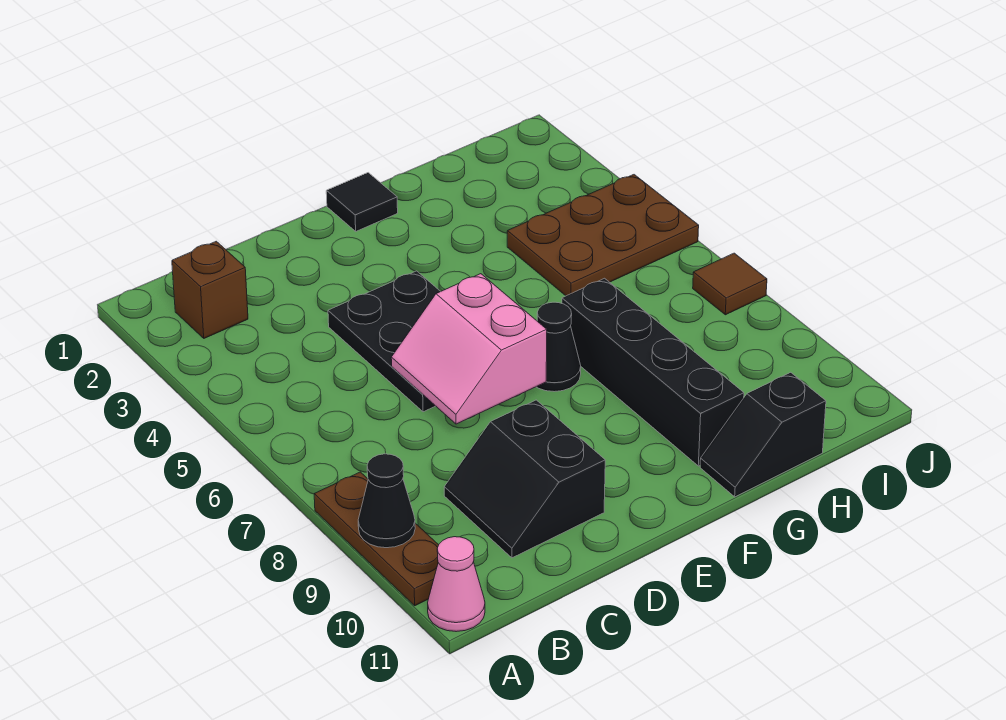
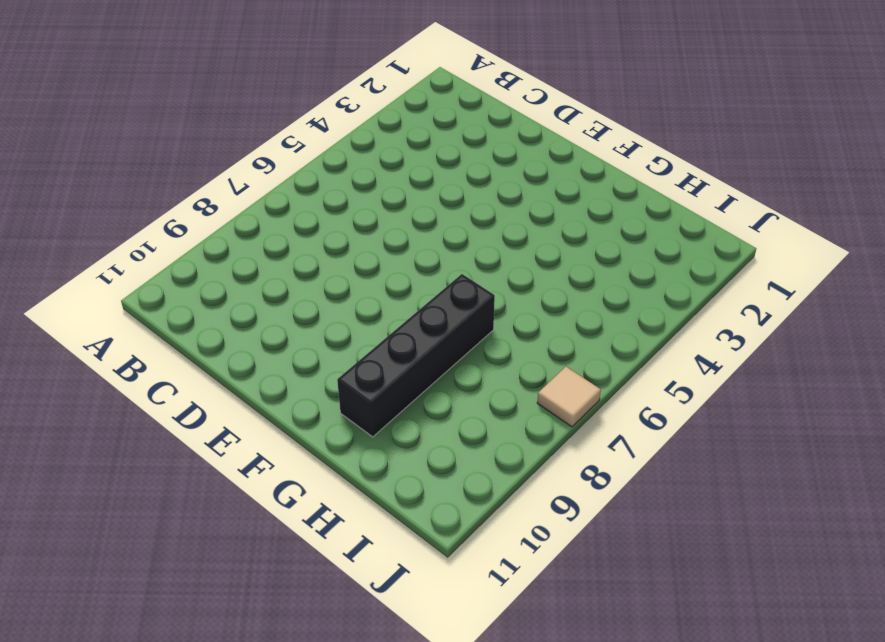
tan 1x1 tile [537,367,601,427] -> brown 1x1 tile [693,253,767,315]
none -> brown 1x3 plate [314,472,438,606]
none -> pink 1x1 cone [428,537,485,632]
none -> brown 1x1 brick [172,241,248,338]

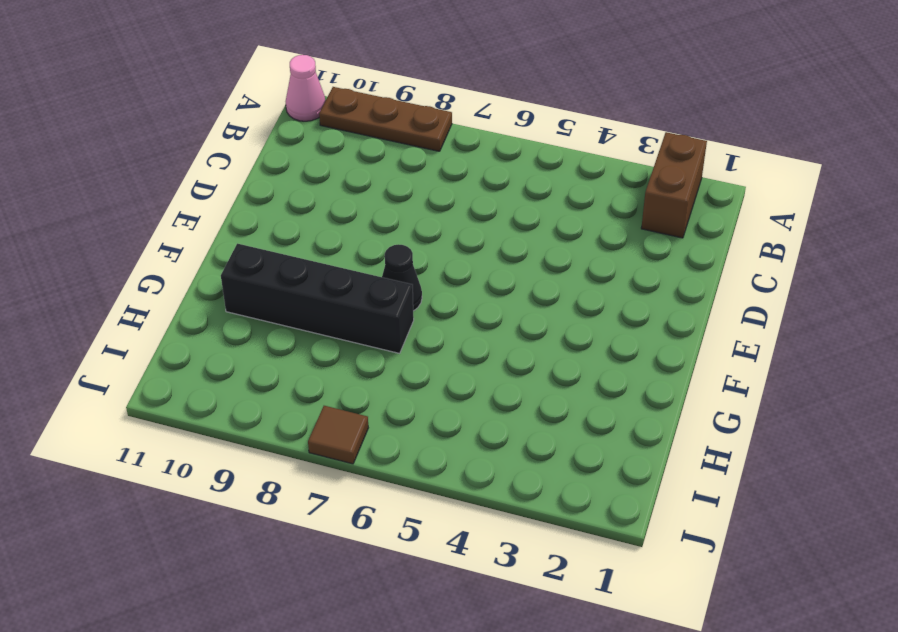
brown 1x2 brick [641,132,707,238] -> brown 1x1 brick [172,241,248,338]
none -> black 2x2 slope [444,400,605,558]
none -> black 2x3 plate [328,271,440,412]
none -> black 1x1 tile [326,173,398,231]

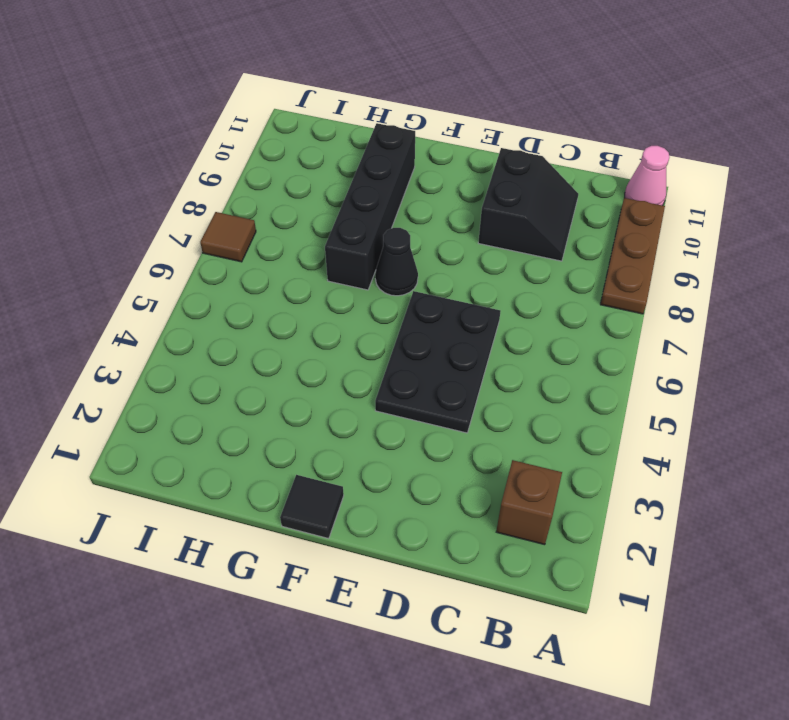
none -> black 1x2 slope [700,372,826,497]
none -> brown 2x3 plate [507,175,699,296]
none -> black 1x1 cone [358,454,415,548]

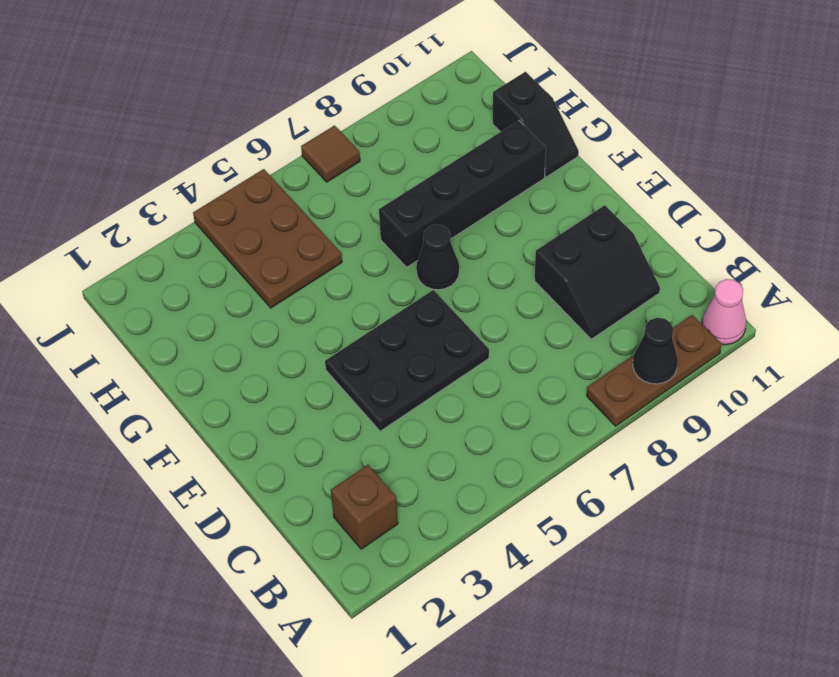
none -> black 1x1 tile [326,173,398,231]
none -> pink 2x2 slope [391,274,547,424]

